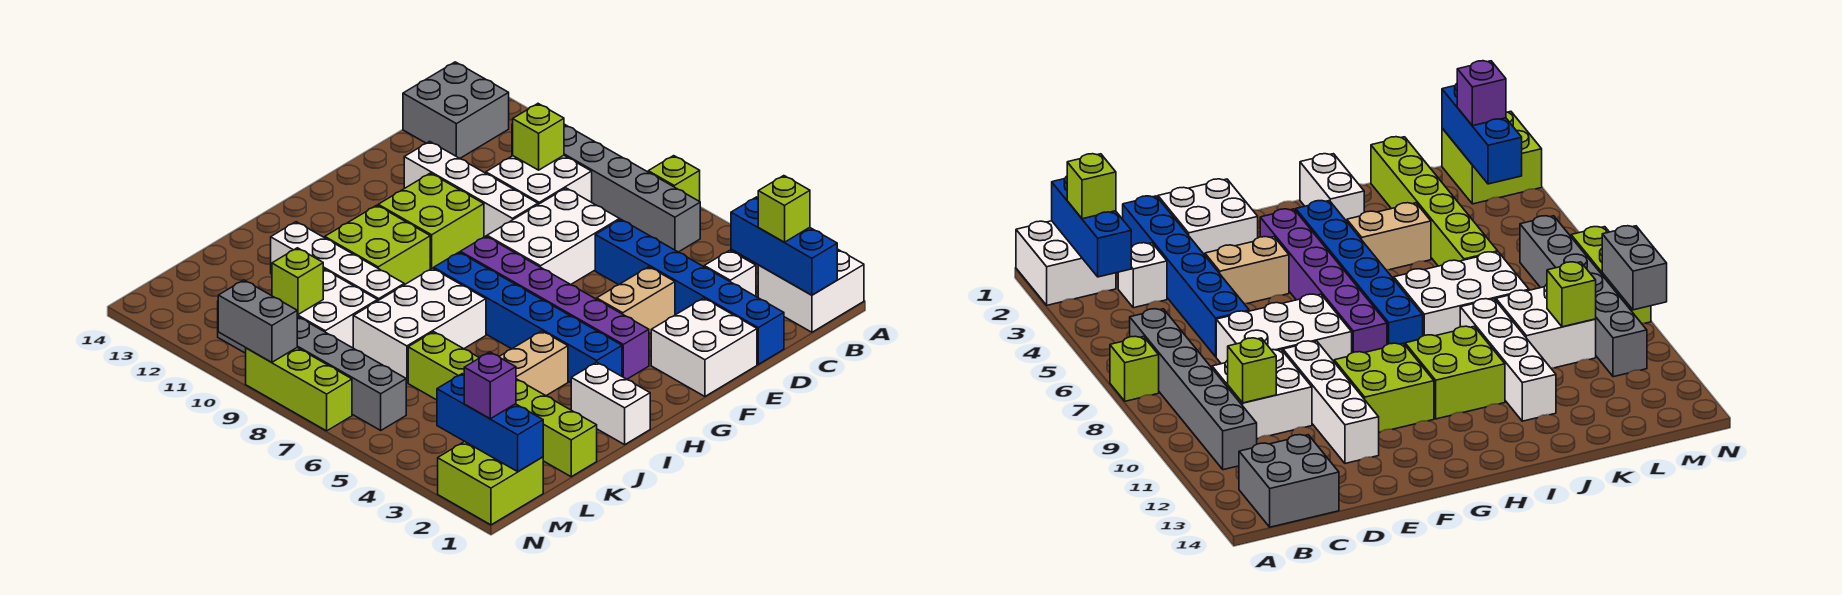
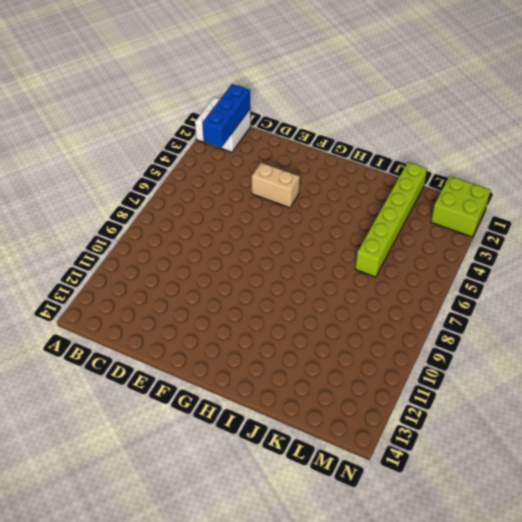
none -> lime 1x1 brick [648,156,700,201]
none -> grey 1x6 brick [512,124,700,252]
none -> grey 2x2 brick [403,62,509,158]
none -> white 1x1 brick [704,250,756,296]

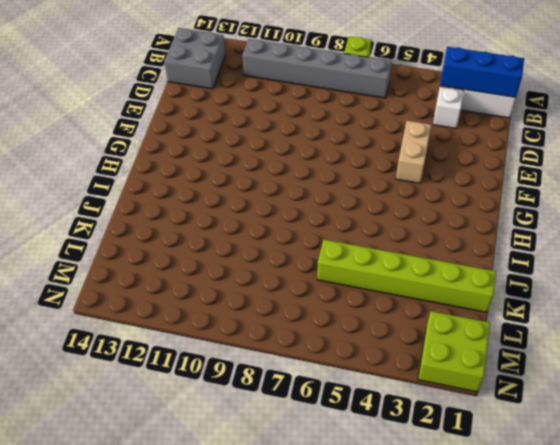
none -> white 2x2 brick [486,155,592,204]
none -> blue 1x6 brick [595,219,784,364]
none -> white 2x3 brick [487,188,620,284]
none -> white 2x2 brick [651,298,757,396]

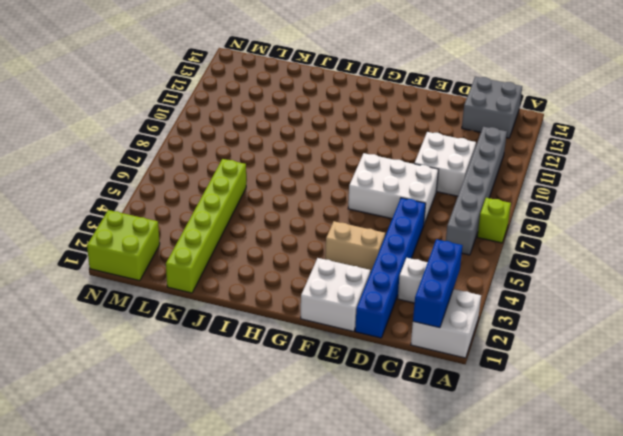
none -> white 1x4 brick [404,141,538,237]
none -> lime 2x2 brick [378,173,484,269]
none -> purple 1x6 brick [460,236,649,379]
none -> blue 1x6 brick [434,252,622,383]

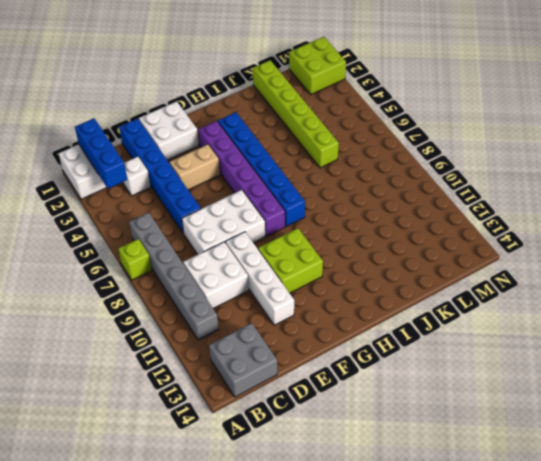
none -> lime 2x2 brick [325,205,430,285]
none -> white 1x2 brick [571,362,650,445]
none -> tan 1x2 brick [499,331,568,396]
none -> white 2x3 brick [353,268,486,383]

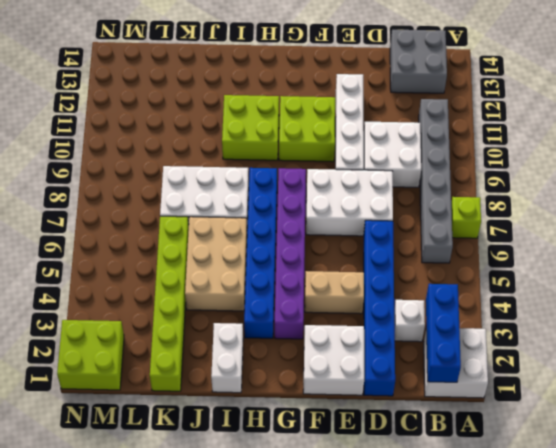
tan 2x3 brick [185,217,247,311] -> tan 1x2 brick [499,331,568,396]
none -> white 1x4 brick [271,222,404,300]
none -> white 2x2 brick [297,269,378,348]
none -> grey 1x6 brick [218,316,406,430]
none -> lime 1x3 brick [246,348,352,431]

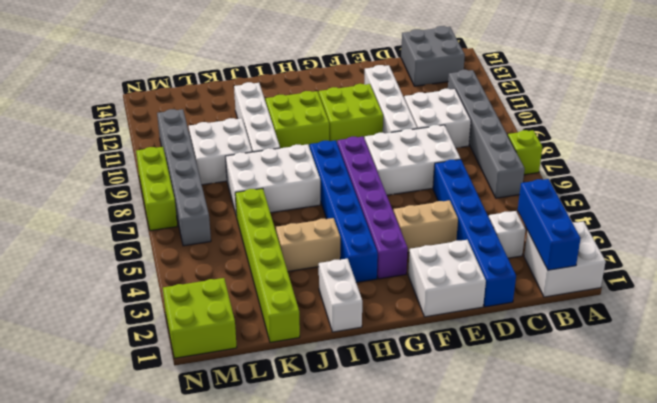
none -> lime 1x1 brick [513,104,564,170]
none -> lime 1x1 brick [272,248,323,315]
none -> blue 1x3 brick [437,374,543,472]
none -> grey 1x2 brick [218,280,297,362]

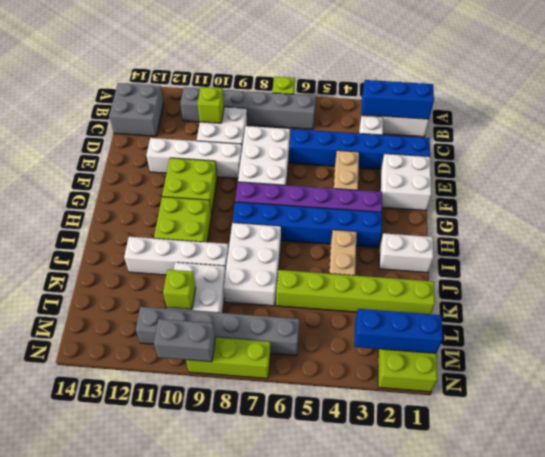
none -> lime 1x1 brick [758,176,810,242]
none -> purple 1x1 brick [464,352,516,419]

